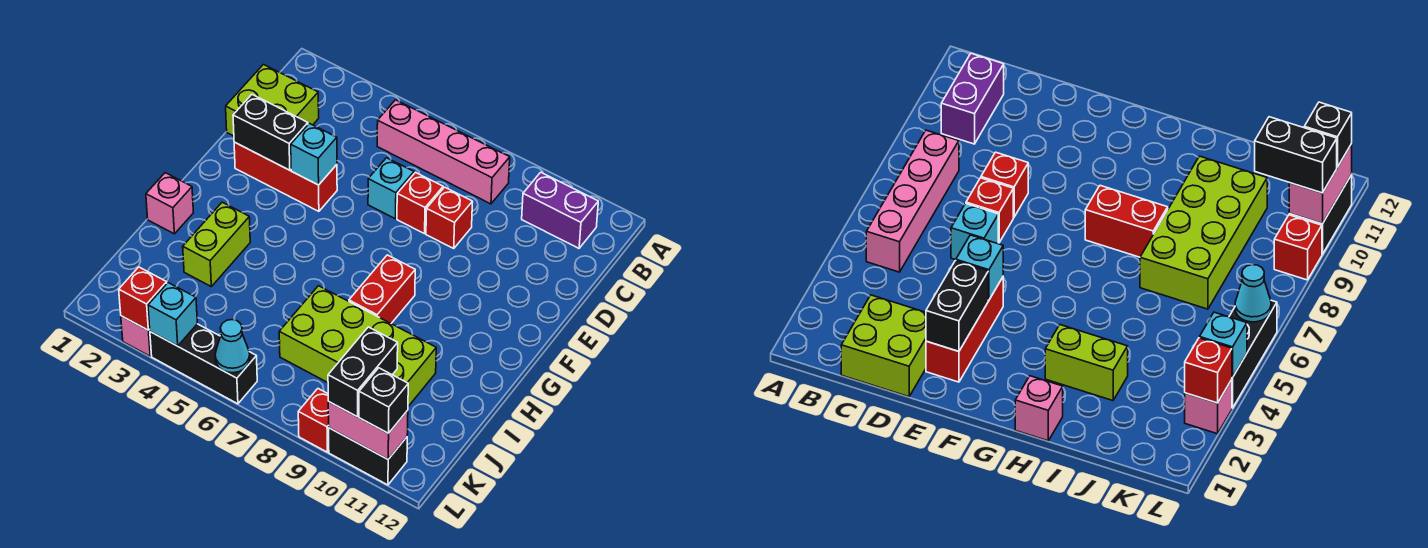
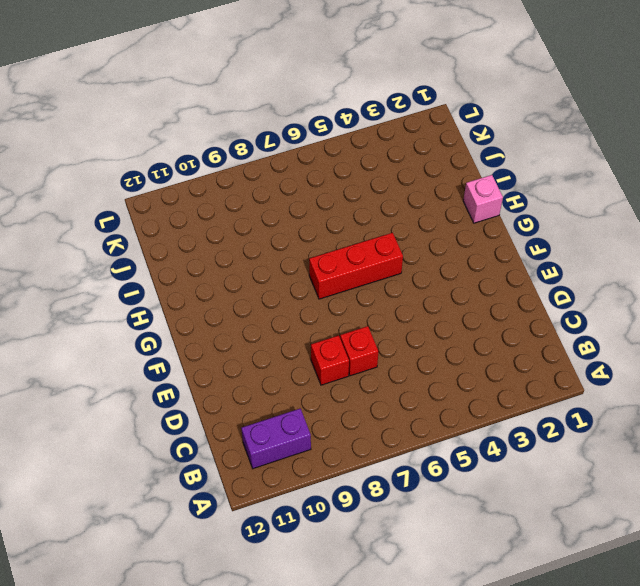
red 1x3 brick [309,233,403,299] -> red 1x3 brick moved to [234,142,337,211]
none -> pink 1x4 brick [377,100,510,204]
none -> lime 2x2 brick [226,65,319,136]
none -> cyan 1x1 brick [368,158,414,219]

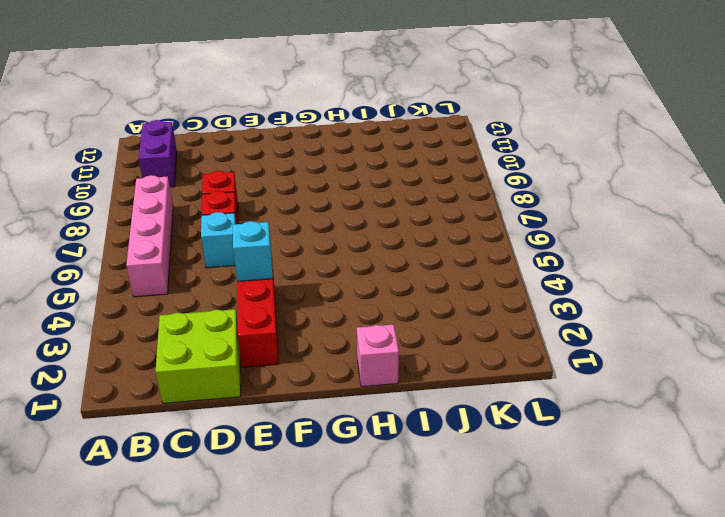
none -> red 1x2 brick [349,255,415,323]
none -> lime 1x2 brick [183,202,250,286]
none -> lime 2x4 brick [279,286,436,406]

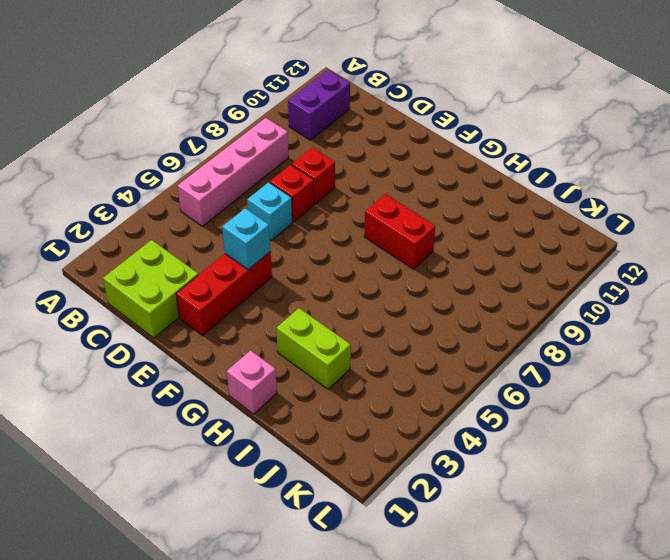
none -> lime 2x4 brick [279,286,436,406]
none -> pink 1x1 brick [121,316,151,356]
none -> black 1x3 brick [150,324,257,404]

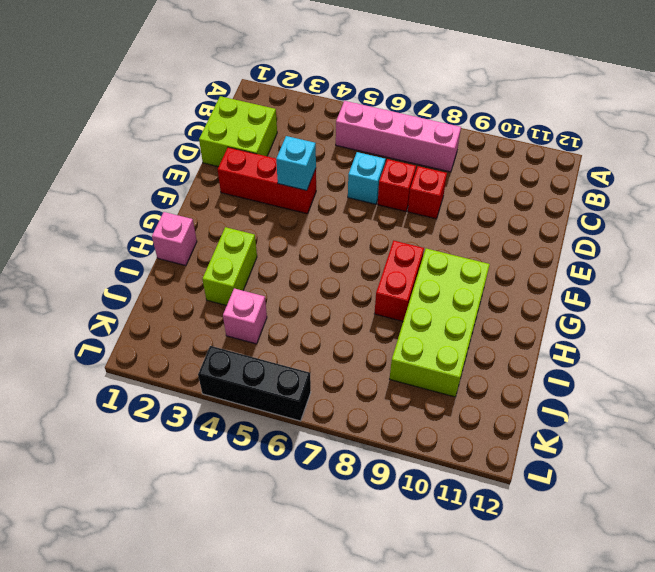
lime 2x4 brick [390,248,490,397] -> lime 2x4 brick turned to [279,286,436,406]
pink 1x1 brick [223,288,267,344] -> pink 1x1 brick moved to [121,316,151,356]
none -> purple 1x2 brick [522,172,598,248]
none -> red 1x1 brick [298,389,329,452]
none -> black 1x2 brick [329,428,407,485]

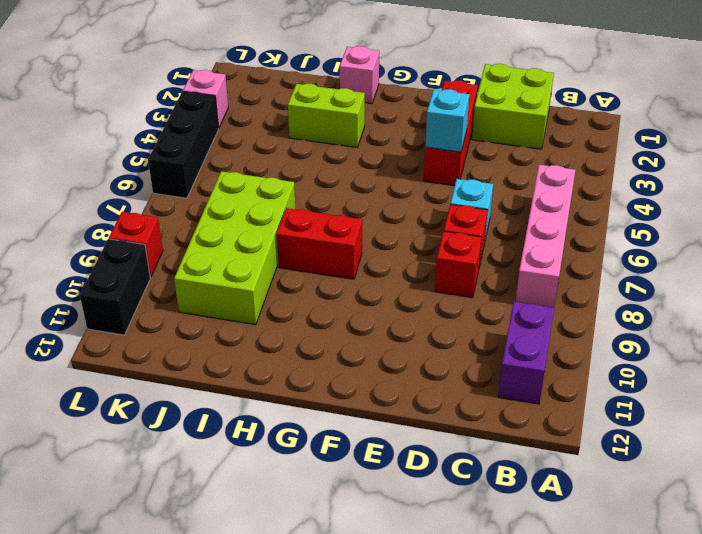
none -> black 1x2 brick [233,94,308,170]
none -> red 1x1 brick [119,267,167,330]
none -> cyan 1x1 brick [148,283,197,346]

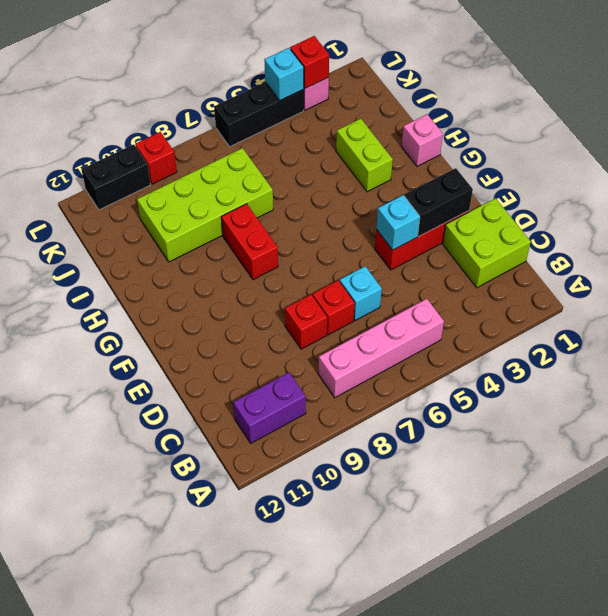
none -> cyan 1x1 cone [215,320,250,373]
none -> pink 1x2 brick [328,402,408,459]
none -> black 1x2 brick [328,327,398,417]

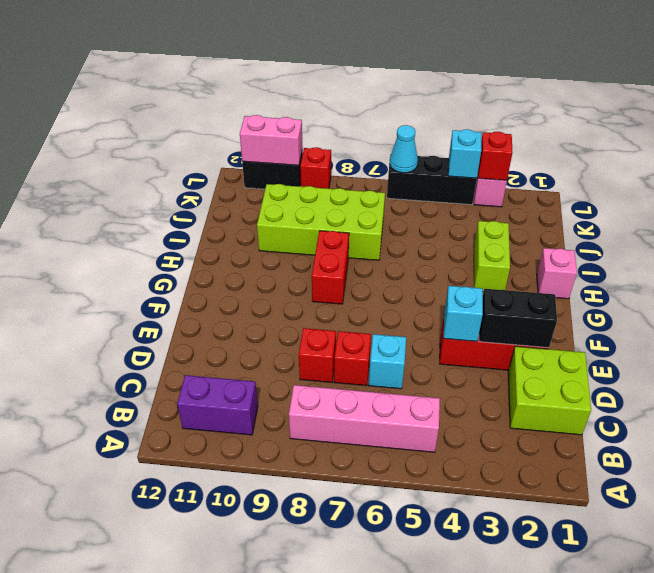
none -> black 1x2 brick [328,327,398,417]
none -> black 1x1 brick [359,368,408,433]

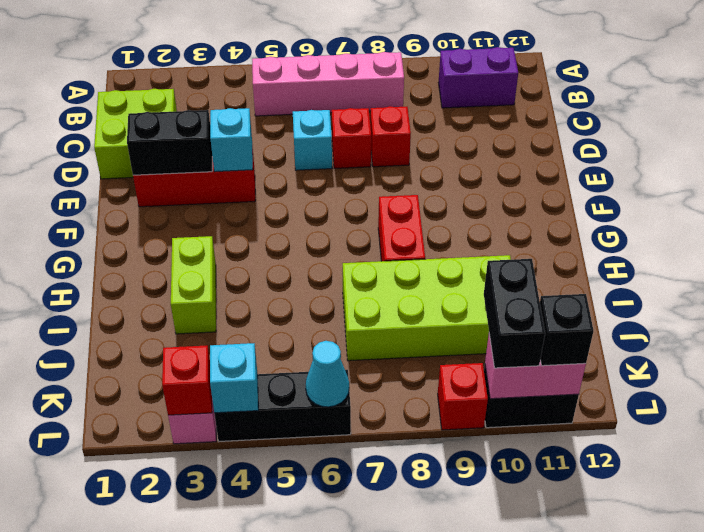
none -> pink 1x1 brick [146,173,193,234]

